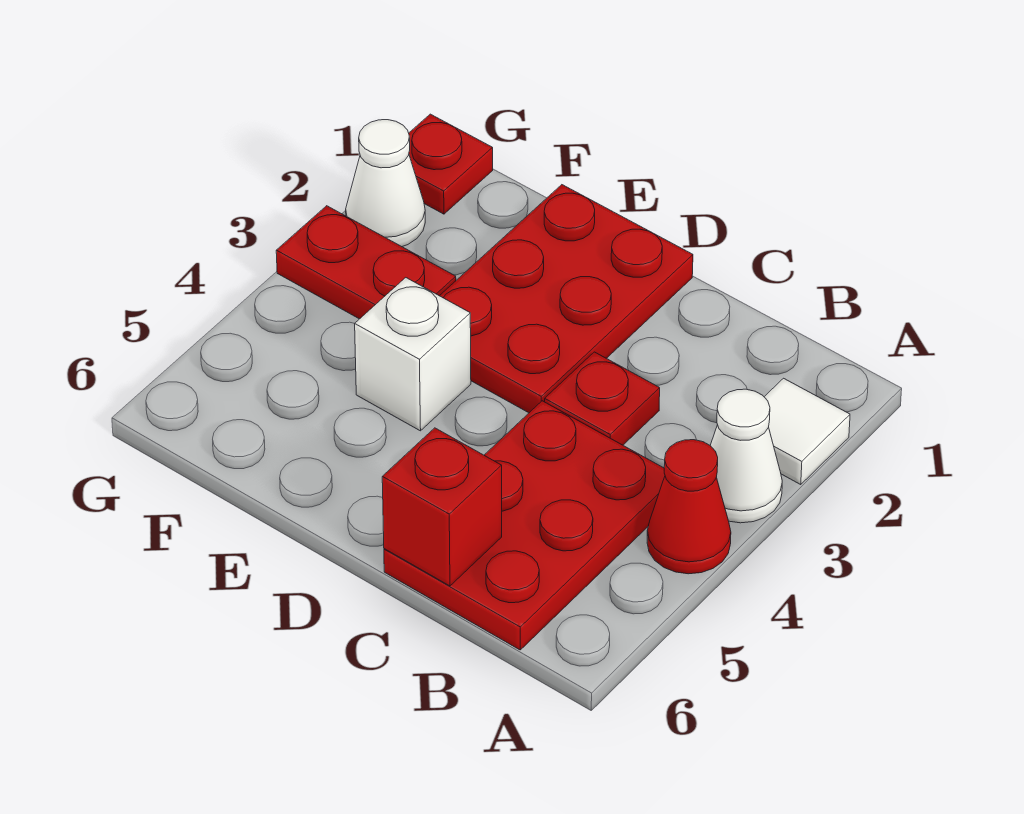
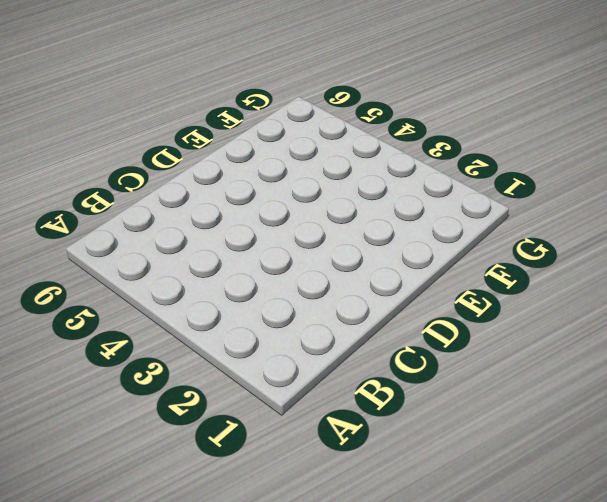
none -> white 1x1 tile [765,378,850,485]
none -> white 1x1 cone [710,389,782,523]

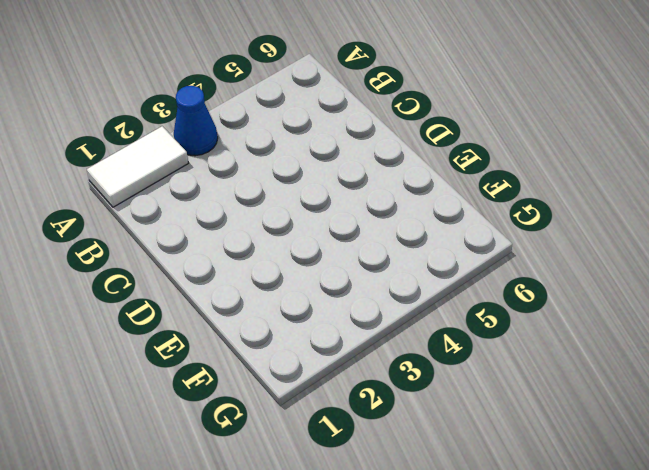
white 1x2 tile [87,126,188,207] -> white 1x1 tile [765,378,850,485]
blue 1x1 cone [174,86,218,156] -> white 1x1 cone [710,389,782,523]
none -> red 1x1 cone [647,440,731,574]
none -> red 2x3 plate [384,401,665,650]

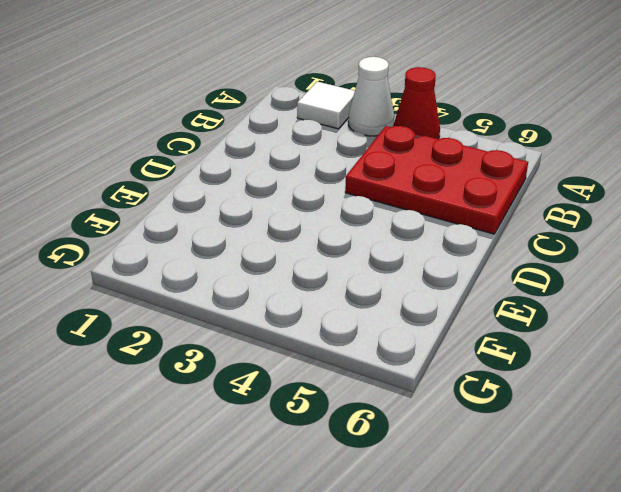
none -> red 1x1 plate [545,352,660,445]
none -> red 2x3 plate [440,185,693,413]

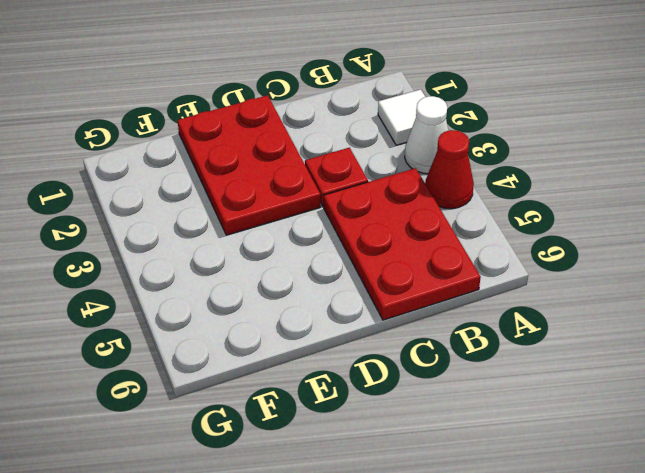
none -> white 1x1 brick [355,278,471,431]
none -> red 1x2 plate [276,206,456,319]

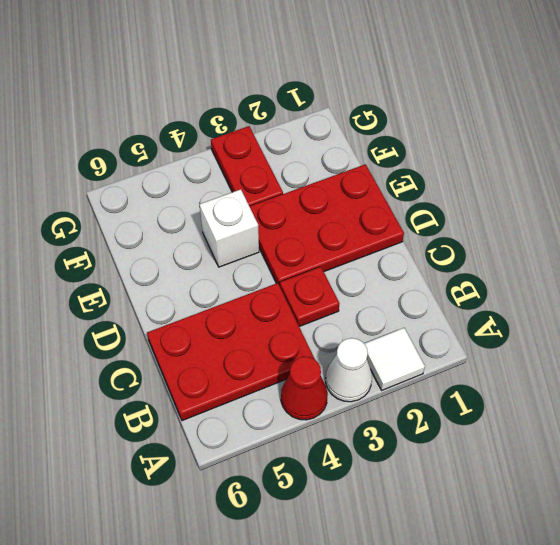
none -> red 1x1 plate [409,114,493,214]
none -> white 1x1 cone [346,120,425,247]

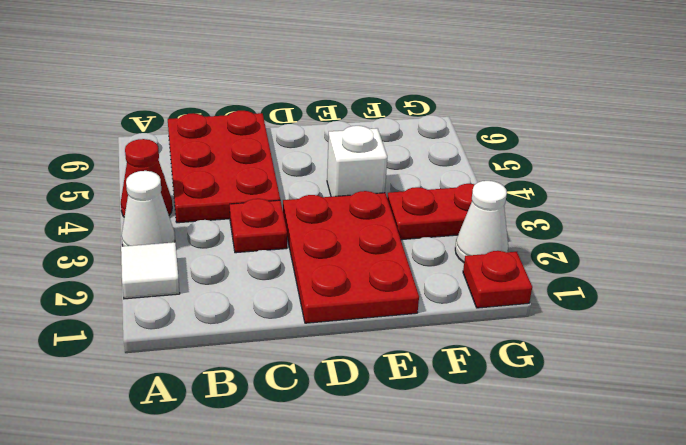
none -> red 1x1 brick [382,428,502,586]

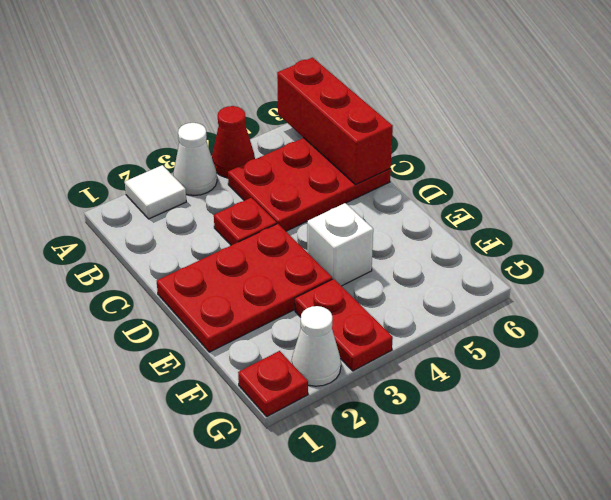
red 1x3 brick [277,58,393,185] -> red 1x1 brick [382,428,502,586]

